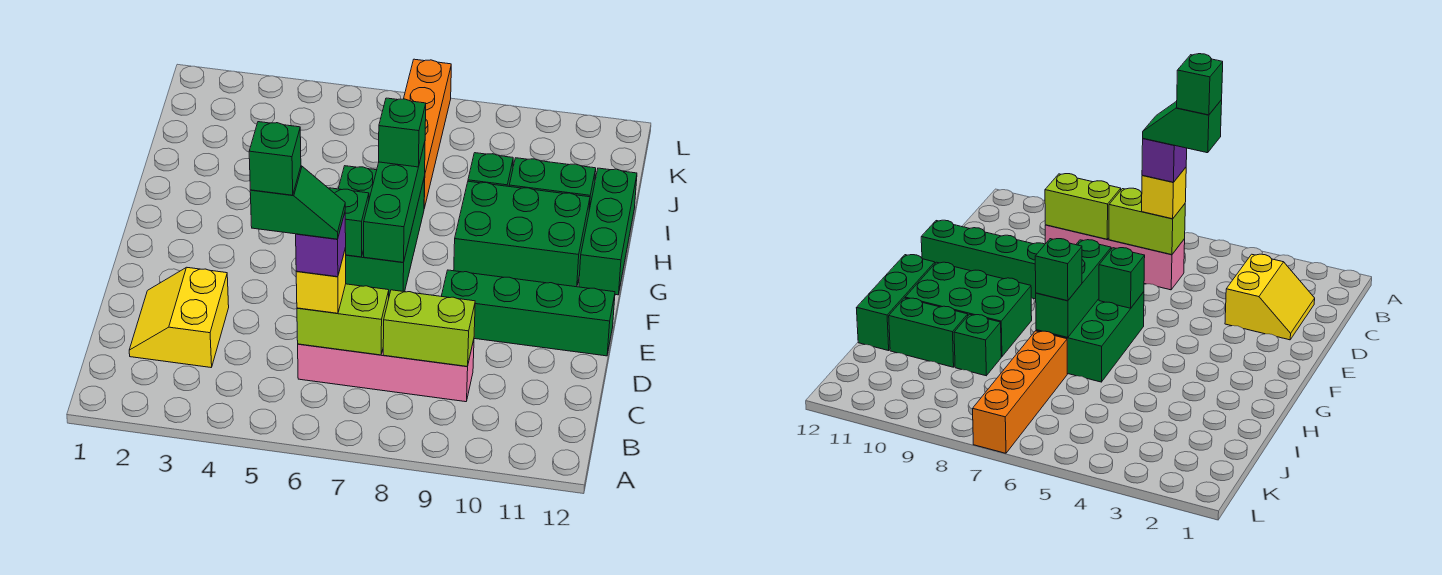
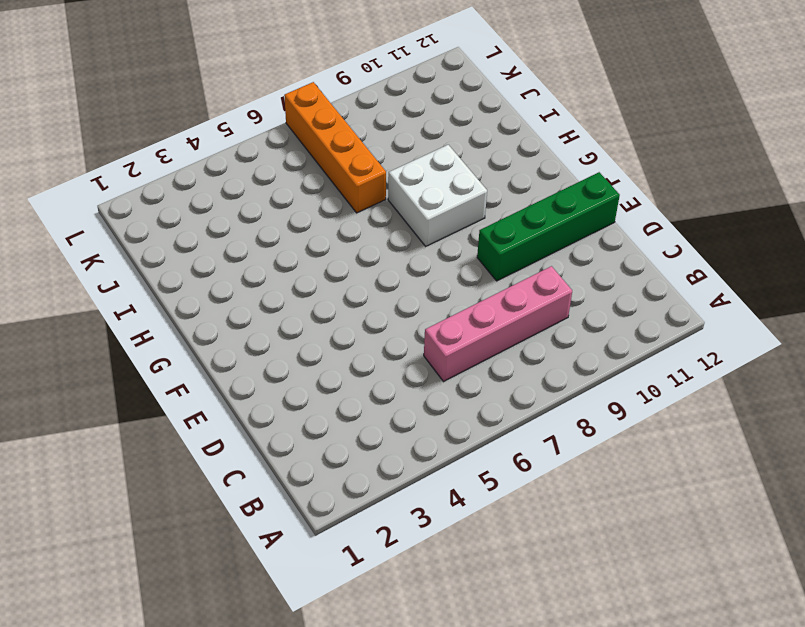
white 2x2 brick [388,145,487,246] -> green 2x3 brick [454,181,590,287]
none -> yellow 2x2 slope [129,267,229,367]
none -> green 2x3 brick [338,166,425,296]
none -> green 1x3 brick [579,168,637,295]

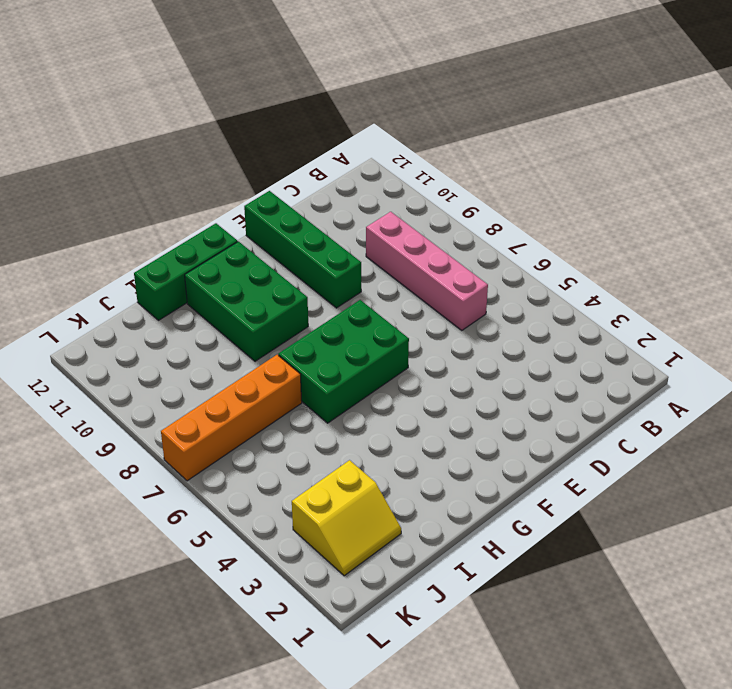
yellow 2x2 slope [292,460,401,576] -> yellow 2x2 slope moved to [129,267,229,367]
none -> green 1x1 brick [468,153,513,186]
none -> green 1x2 brick [509,158,596,209]
none -> lime 1x2 brick [297,284,389,355]

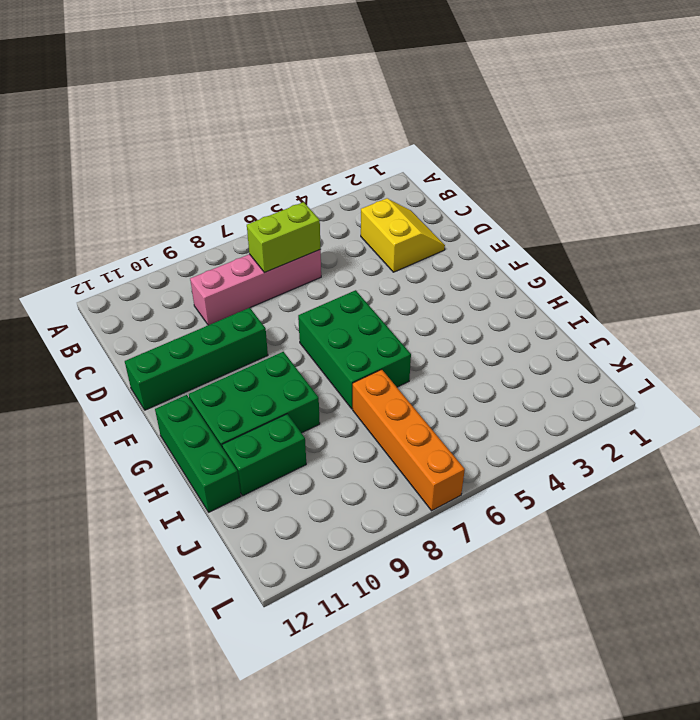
none -> green 1x1 brick [468,153,513,186]
none -> lime 1x2 brick [383,290,475,367]
none -> green 1x1 brick [329,188,369,257]

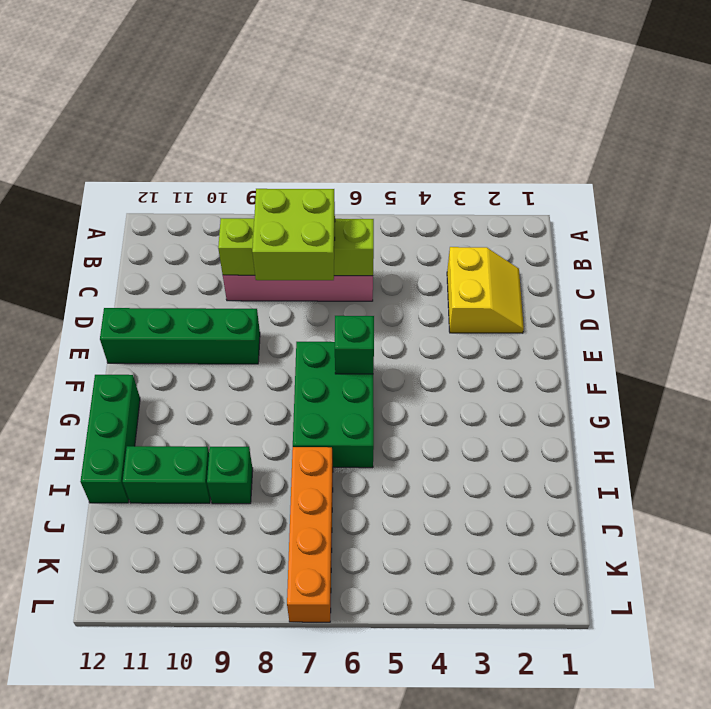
lime 2x2 brick [252,189,335,280] -> none
none -> green 2x3 brick [454,181,590,287]
none -> green 1x3 brick [364,142,425,263]
none -> yellow 1x1 brick [296,248,346,313]

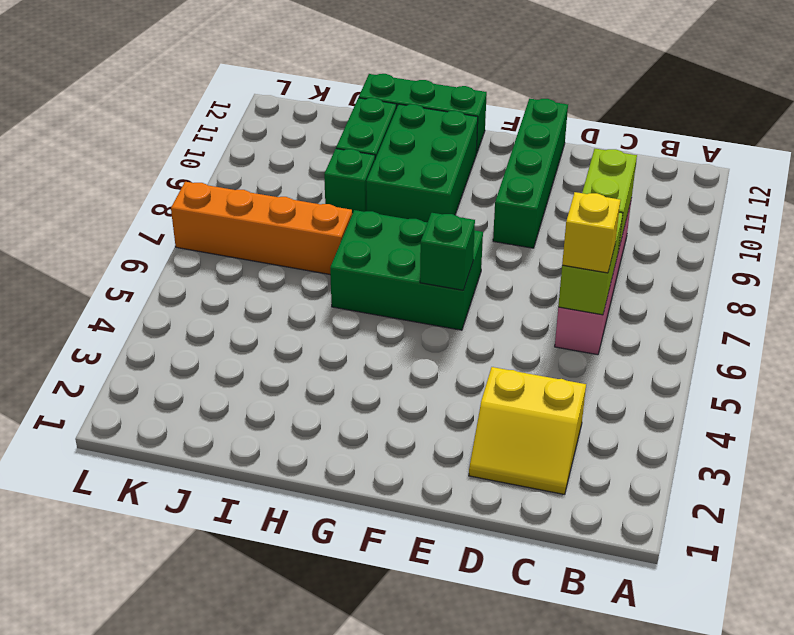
none -> green 1x3 brick [364,142,425,263]
none -> green 1x1 brick [379,98,426,167]
none -> purple 1x1 brick [296,213,346,277]

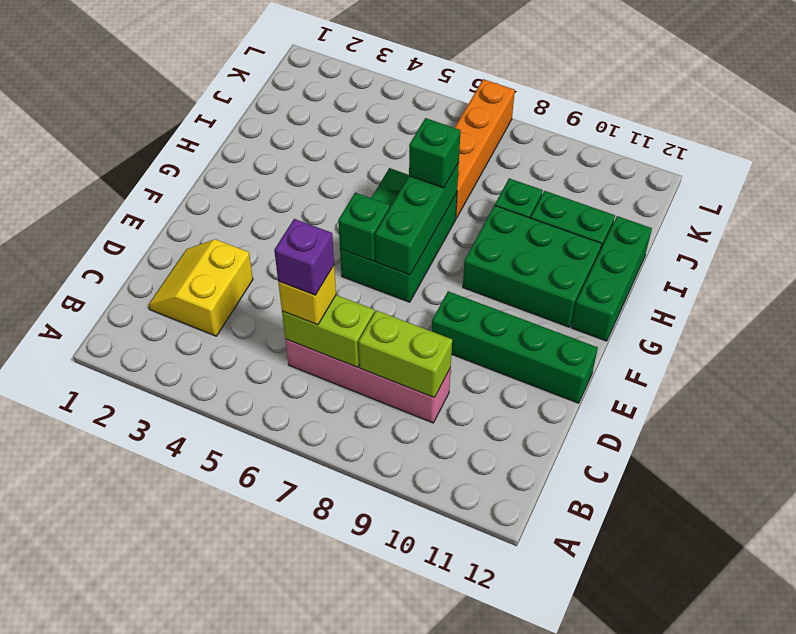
none -> green 1x2 slope [250,166,345,239]
none -> green 1x1 brick [249,122,301,195]

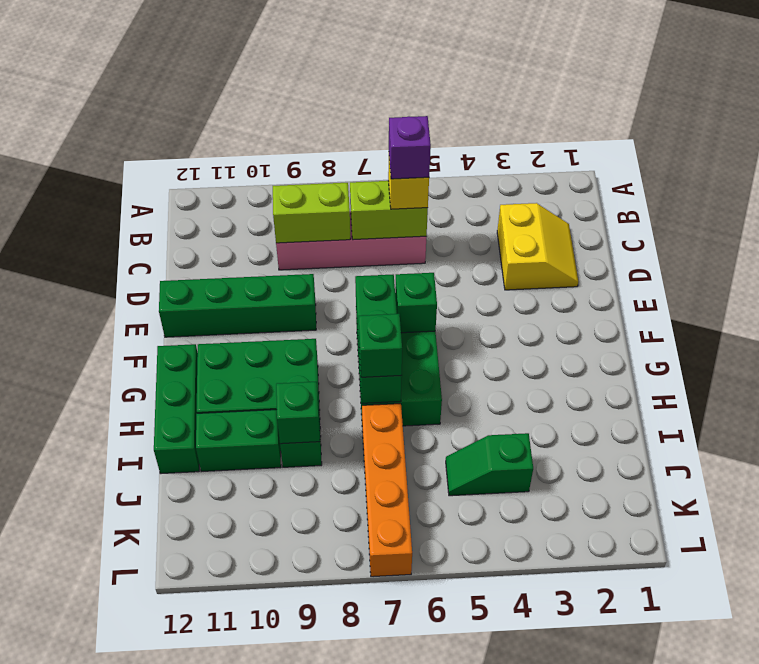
green 1x1 brick [276,382,320,444] -> green 1x1 brick moved to [249,122,301,195]
green 1x2 slope [446,433,533,496] -> green 1x2 slope moved to [250,166,345,239]

